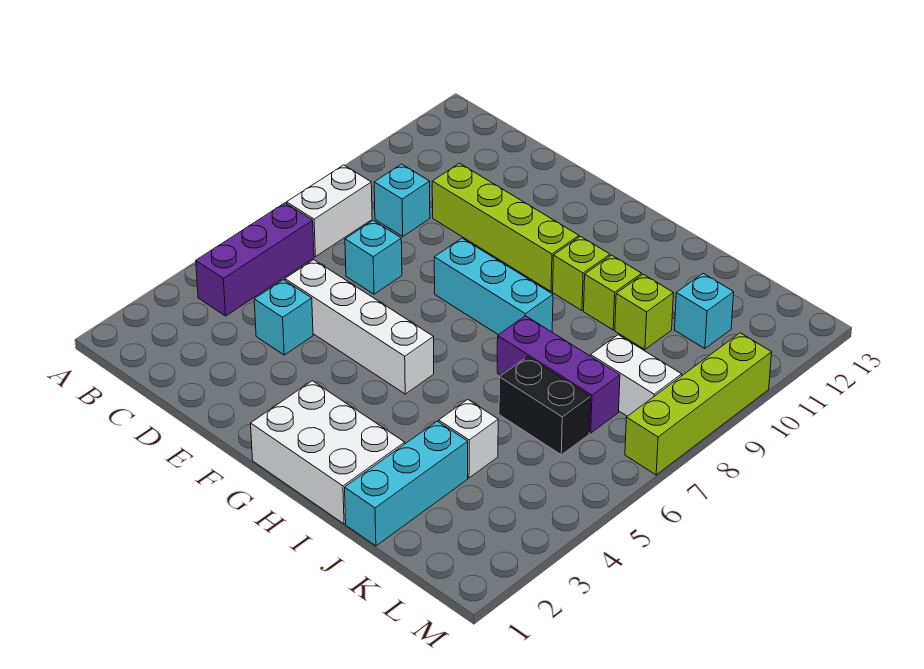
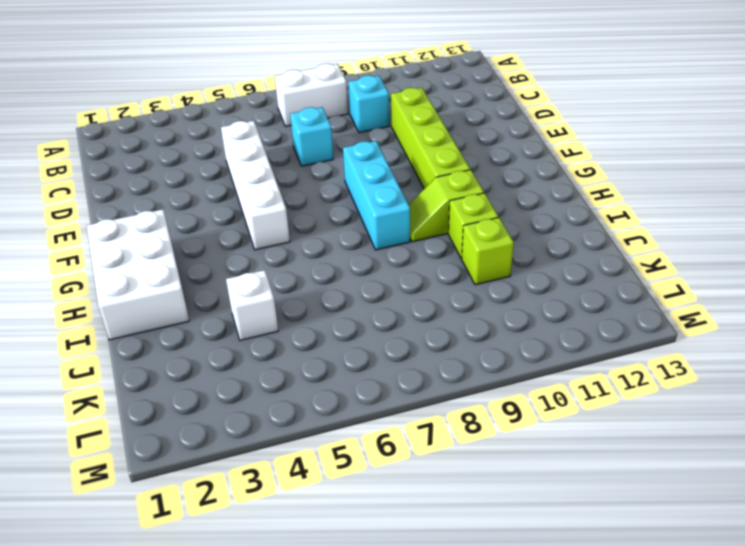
lime 1x2 slope [409,170,484,242] -> lime 1x1 brick [553,236,610,311]
none -> purple 1x3 brick [196,203,314,316]
none -> cyan 1x1 brick [254,280,313,355]
none -> purple 1x3 brick [497,316,620,433]

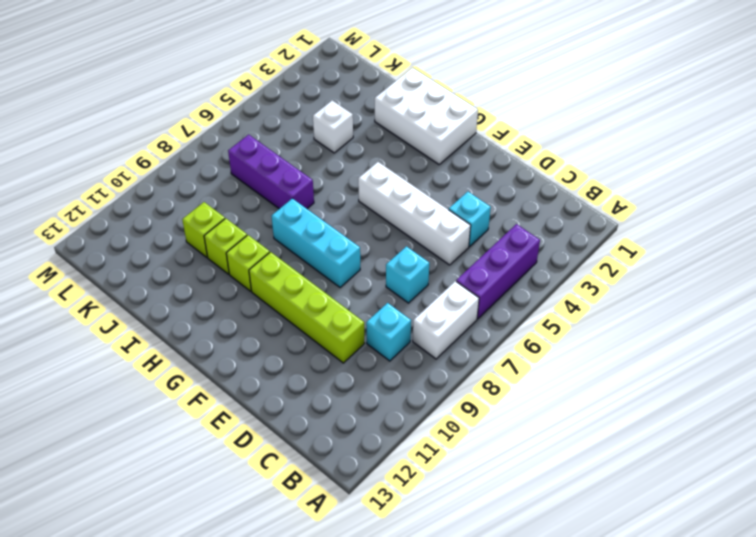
none -> cyan 1x3 brick [345,421,468,546]
none -> black 1x2 brick [499,357,591,455]
none -> white 1x2 brick [591,335,682,416]

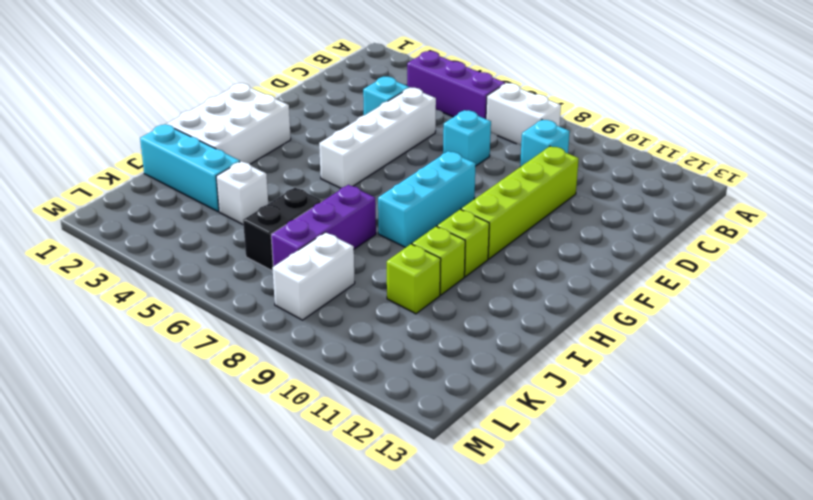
none -> cyan 1x1 brick [675,274,734,349]
none -> lime 1x4 brick [625,333,772,475]

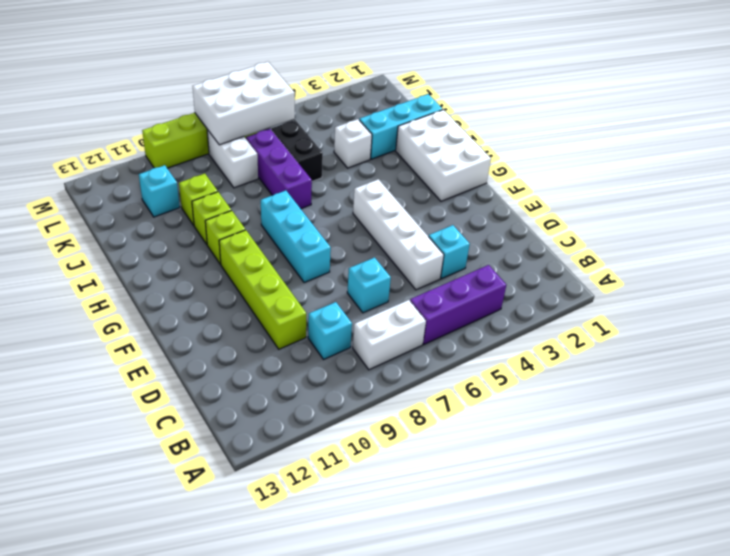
white 2x3 brick [193,62,295,145] -> none

